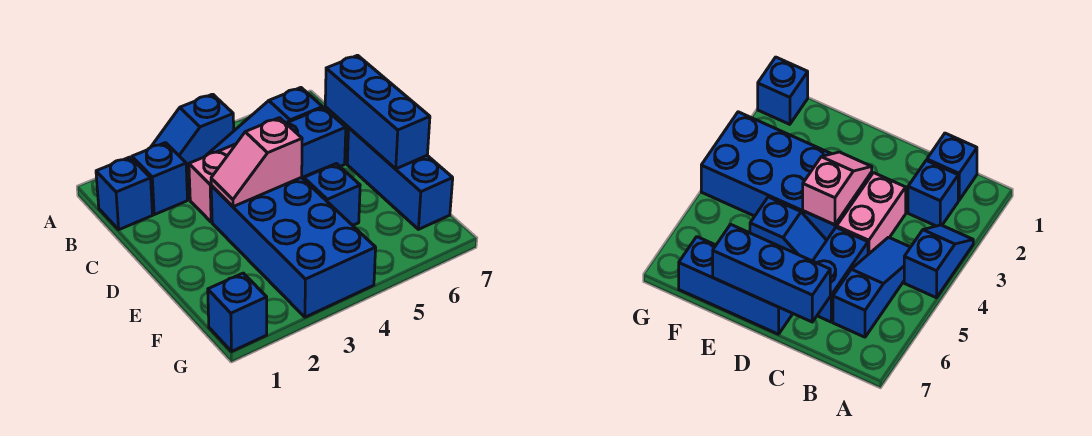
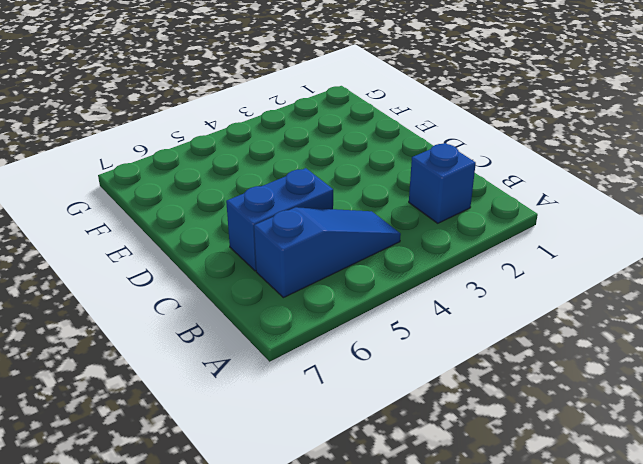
none -> blue 1x2 slope [151,94,234,171]
none -> blue 1x1 brick [96,157,153,230]
none -> pink 1x2 brick [189,144,236,222]

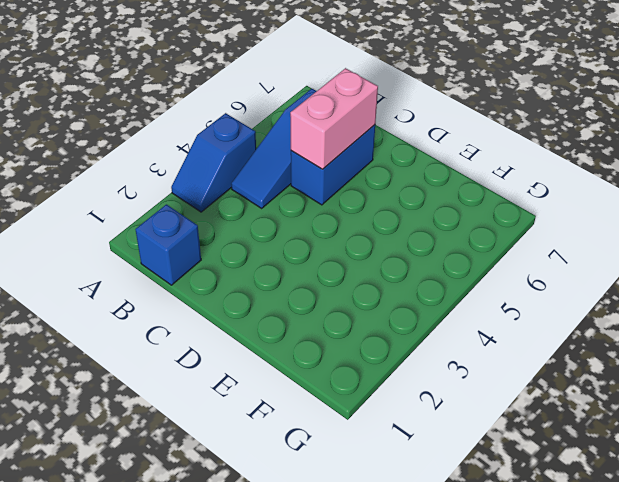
pink 1x2 brick [290,68,378,169] -> pink 1x2 brick moved to [189,144,236,222]
none -> blue 1x1 brick [132,143,188,215]
none -> blue 2x4 brick [211,177,376,317]
none -> blue 1x2 slope [303,164,360,225]

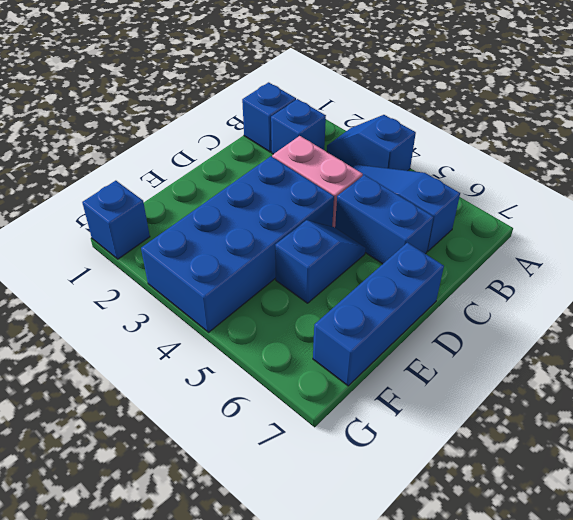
none -> blue 1x3 brick [325,55,430,169]
none -> pink 1x2 slope [211,118,302,207]

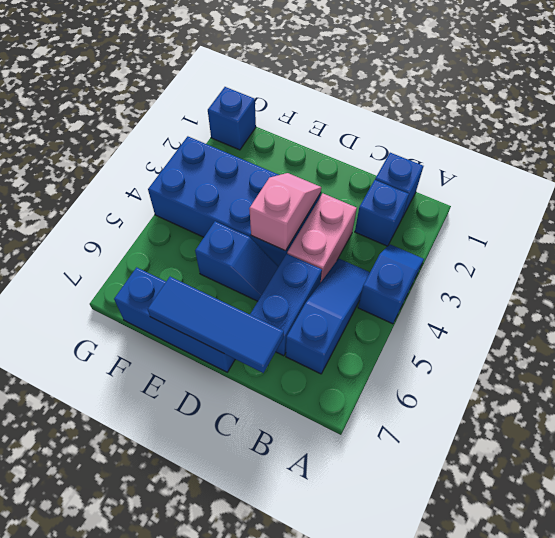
blue 1x3 tile [148,277,284,373] -> blue 1x3 brick [325,55,430,169]

